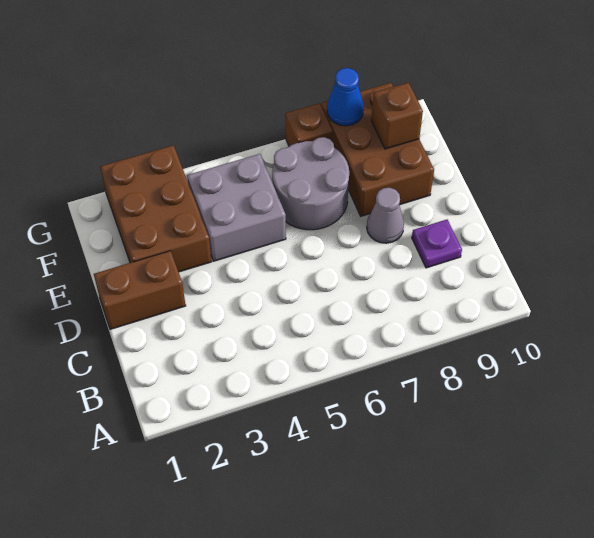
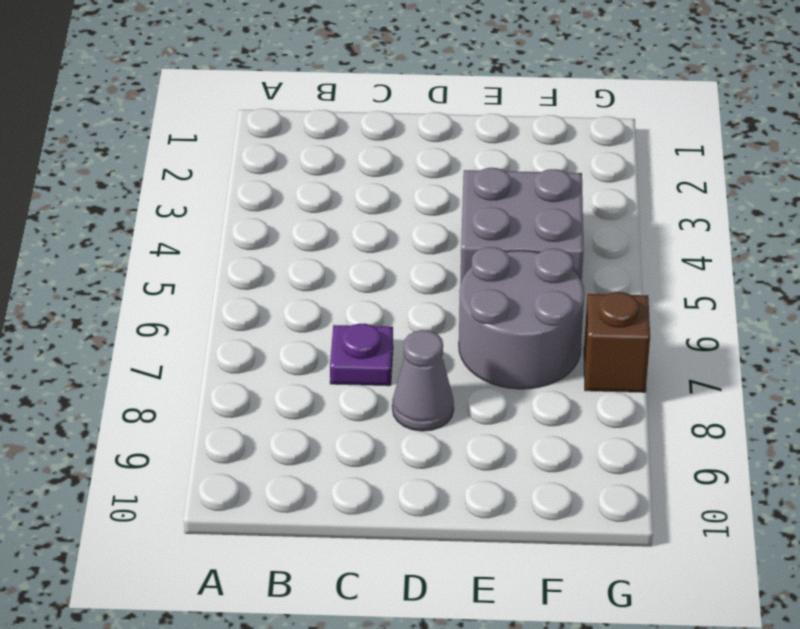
purple 1x1 plate [330,324,393,386] -> purple 1x1 plate moved to [412,220,462,268]
none -> brown 1x2 brick [94,251,186,329]
none -> brown 2x3 brick [100,145,211,272]

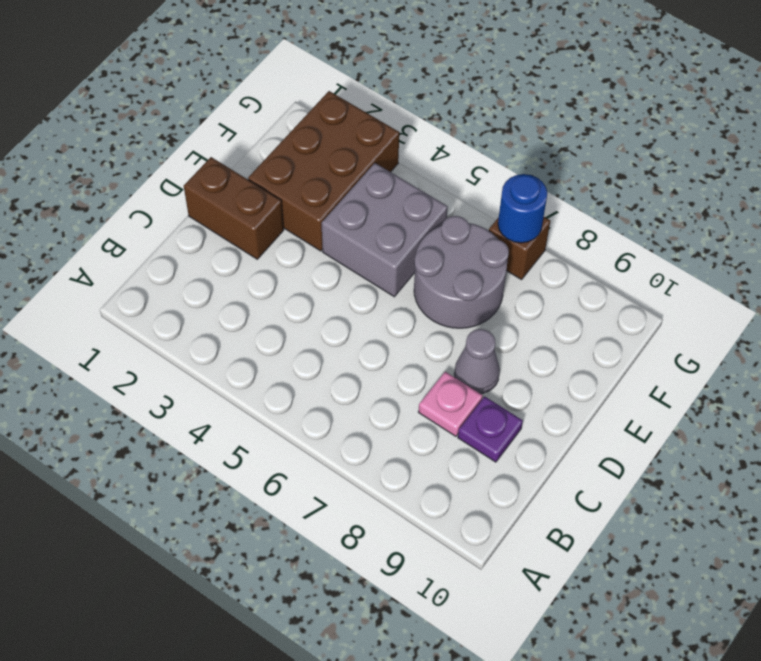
pink 1x1 plate [419,372,483,436] -> none
blue 1x1 round brick [498,174,547,243] -> none
none -> brown 2x3 brick [322,83,434,216]
none -> brown 1x1 brick [371,83,423,149]

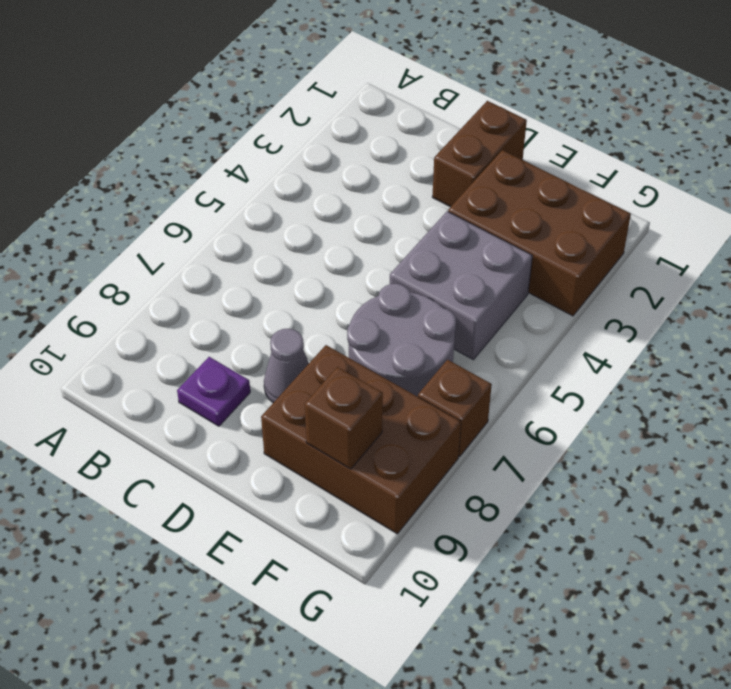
none -> blue 1x1 cone [327,68,364,126]

